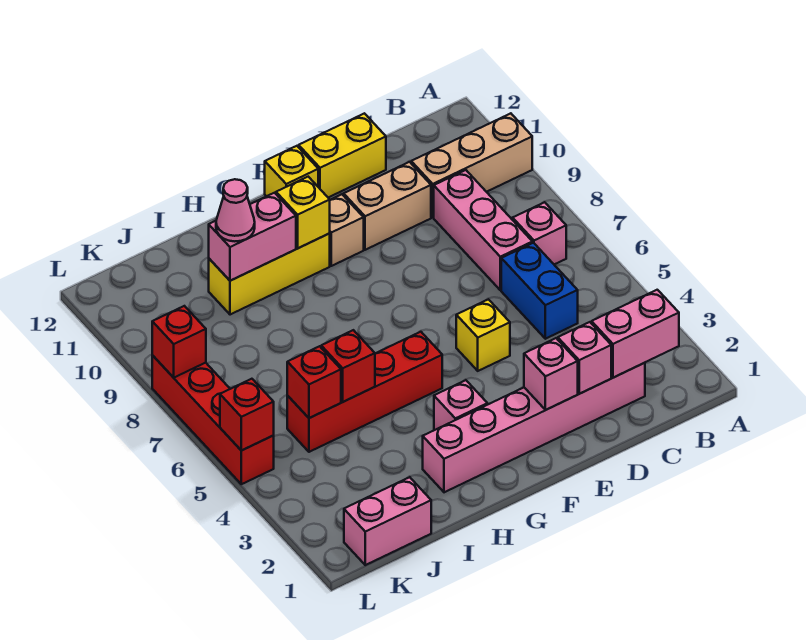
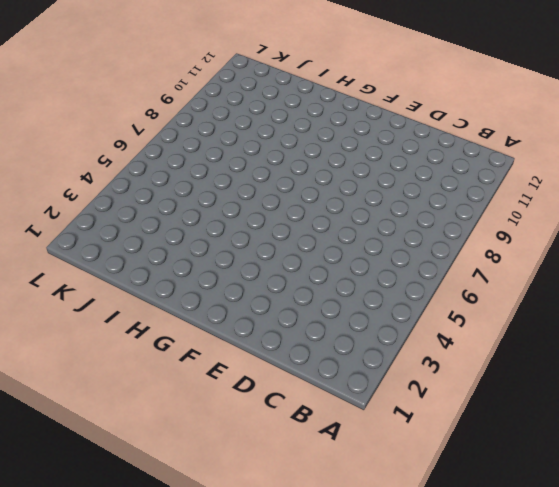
none -> tan 1x3 brick [411,113,532,217]
none -> pink 1x1 brick [513,202,566,264]
none -> pink 1x6 brick [423,363,645,492]

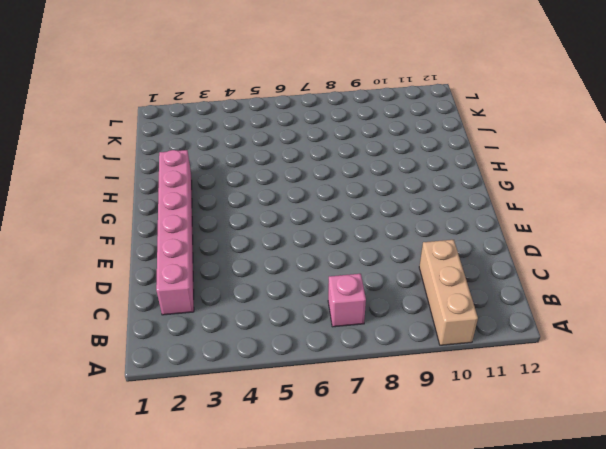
none -> blue 1x2 brick [501,243,578,339]
none -> pink 1x3 brick [434,170,532,290]
none -> tan 1x2 brick [344,162,431,250]

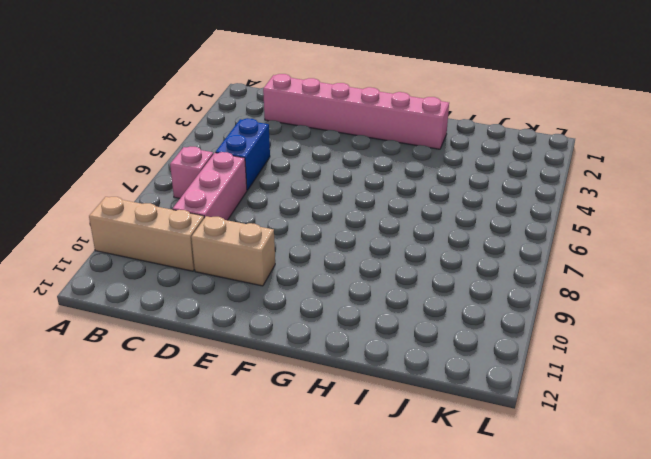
none -> yellow 1x2 brick [299,113,386,198]
none -> yellow 1x1 brick [456,299,510,371]
none -> tan 1x1 brick [329,194,364,266]

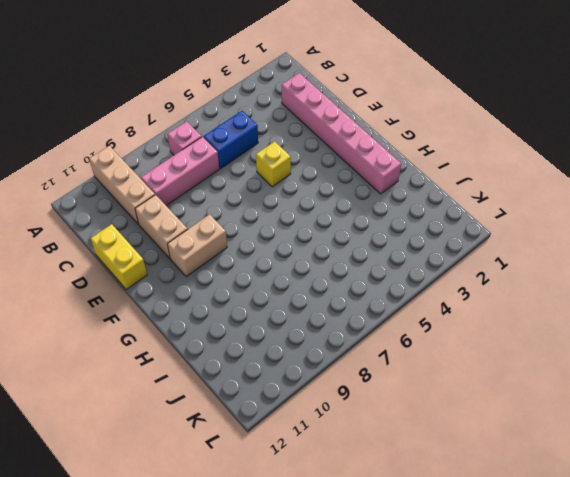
tan 1x2 brick [168,214,227,277] -> tan 1x1 brick [329,194,364,266]
none -> yellow 1x1 brick [265,146,318,196]
none -> pink 1x1 brick [434,380,487,430]
none -> red 1x4 brick [287,332,442,452]

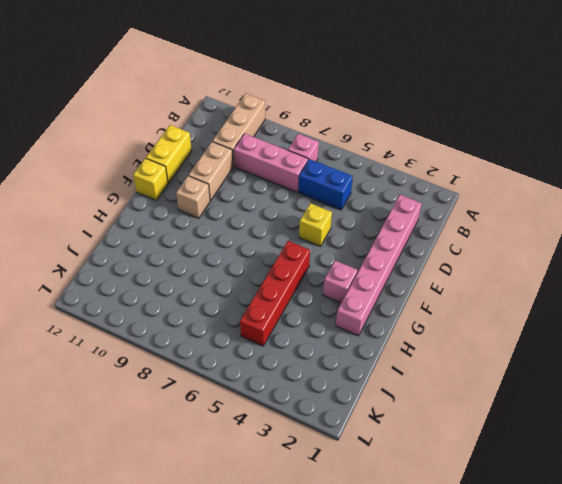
none -> yellow 1x3 brick [209,234,330,315]
none -> pink 1x2 brick [344,477,431,565]
none -> red 1x4 brick [152,355,274,484]

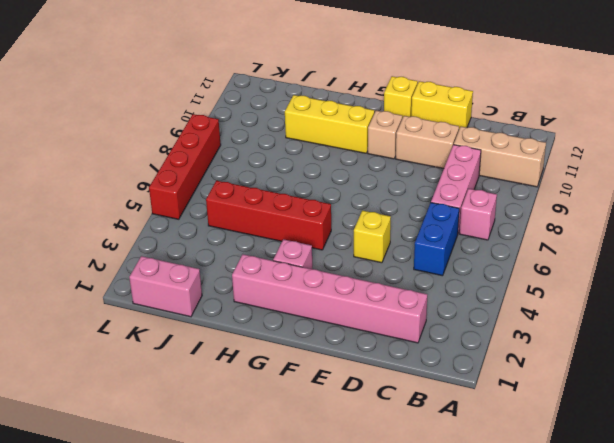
none -> pink 1x2 brick [592,290,679,378]
none -> pink 1x1 brick [558,322,611,394]
none -> pink 1x1 brick [524,338,578,410]

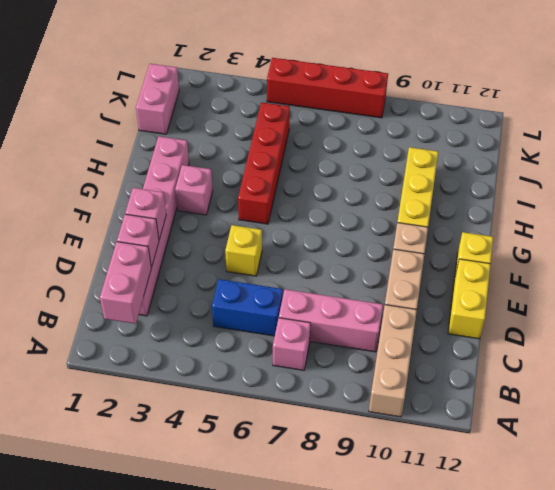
none -> yellow 1x1 brick [276,177,330,248]
none -> pink 1x2 brick [209,193,296,281]
none -> red 1x1 brick [321,330,375,402]

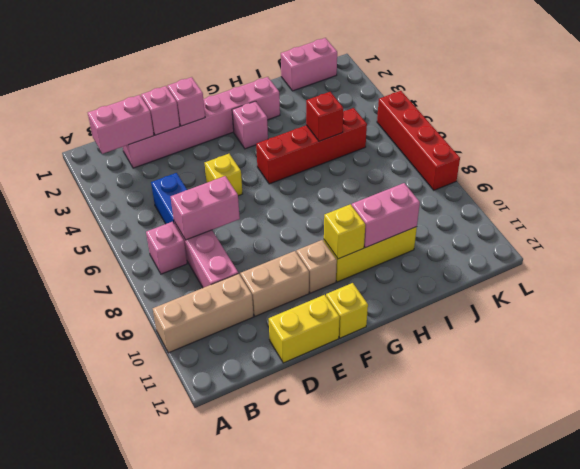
pink 1x2 brick [171,176,240,240] -> none
none -> red 1x1 brick [287,346,341,418]
none -> red 1x1 brick [220,379,274,451]
none -> red 1x1 brick [152,306,206,378]

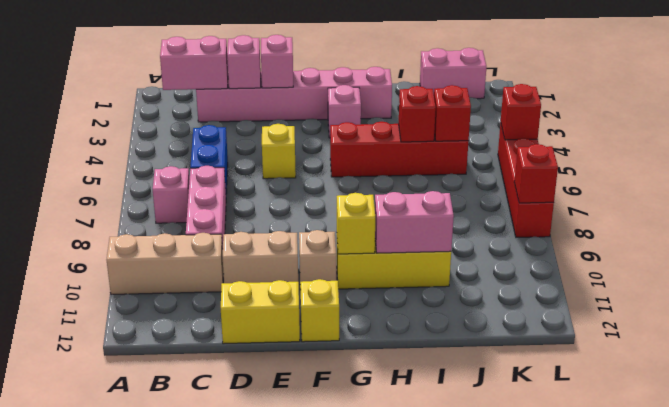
none -> pink 1x1 cone [216,179,255,241]

